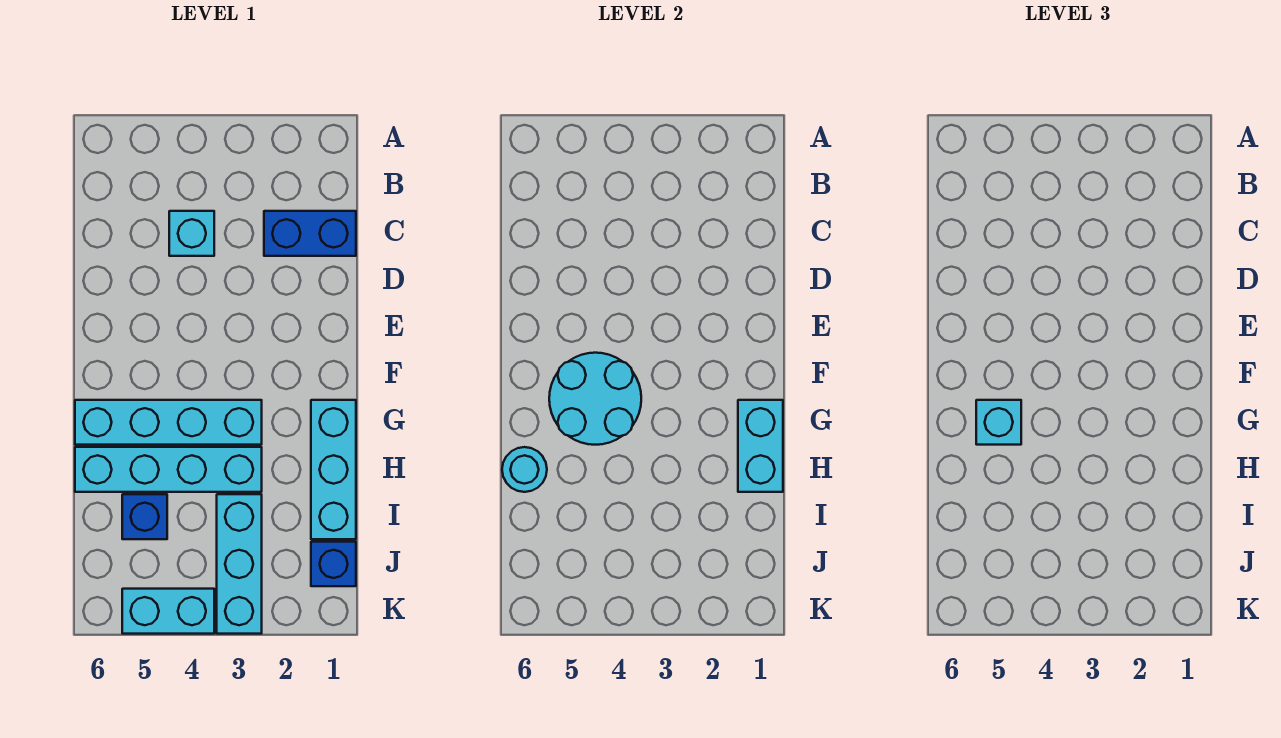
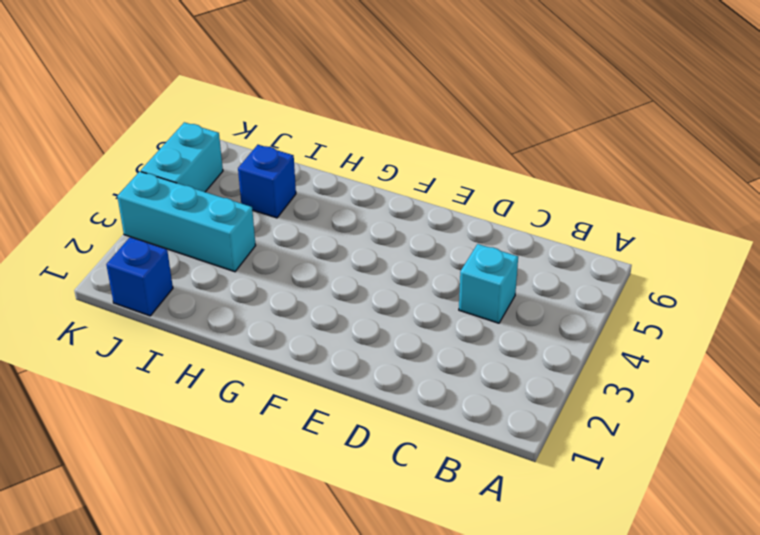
none -> blue 1x2 brick [264,211,356,256]
none -> cyan 1x3 brick [311,400,356,539]
none -> cyan 1x4 brick [75,400,262,445]

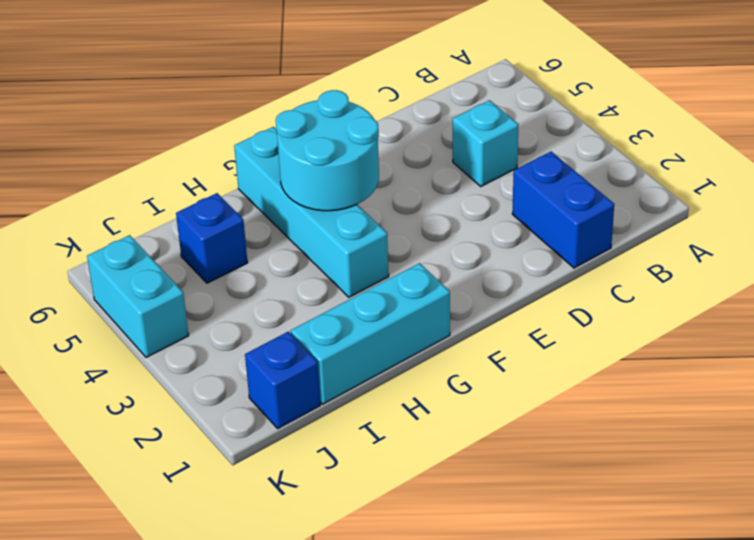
none -> cyan 1x4 brick [75,447,262,492]
none -> cyan 1x3 brick [217,494,262,634]
none -> cyan 1x2 brick [738,400,783,492]

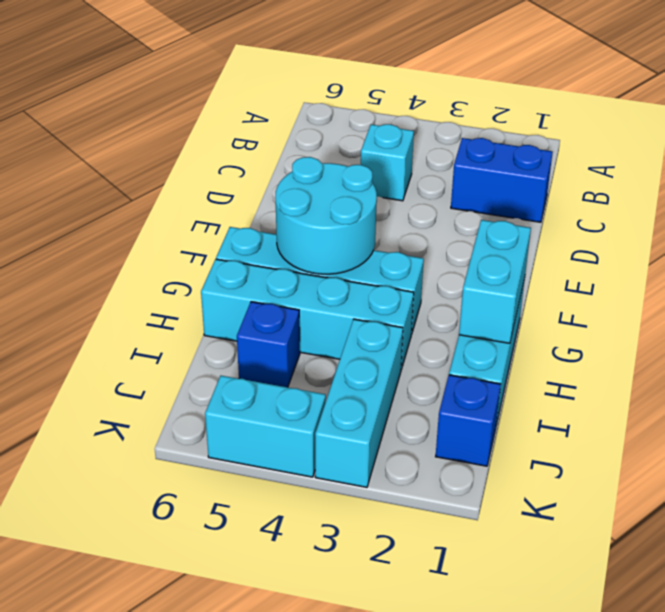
none -> cyan 1x1 round brick [502,447,547,492]
none -> cyan 1x1 brick [976,400,1021,445]

